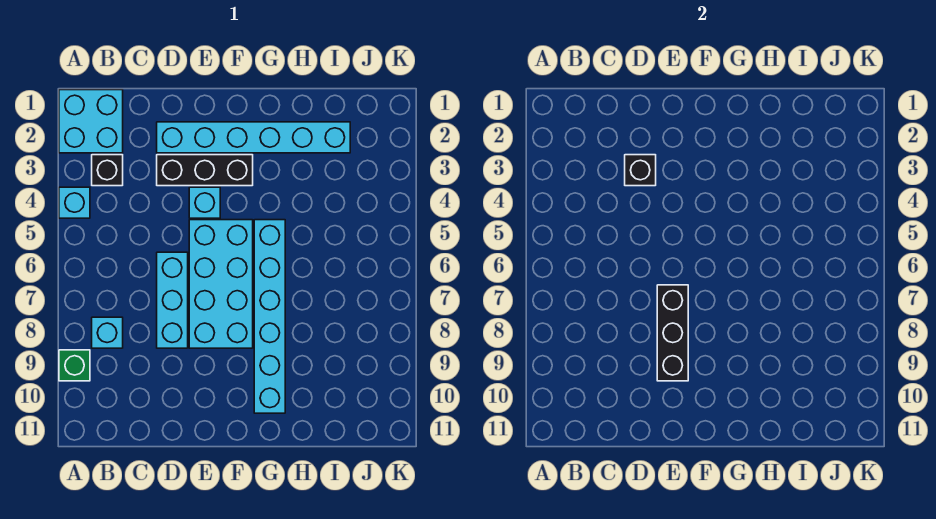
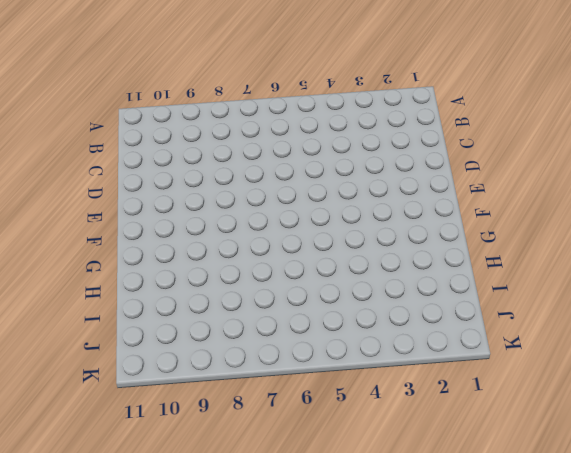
none -> cyan 2x2 brick [59,90,123,153]
none -> cyan 1x1 brick [59,187,90,218]
none -> green 1x1 brick [59,350,90,381]

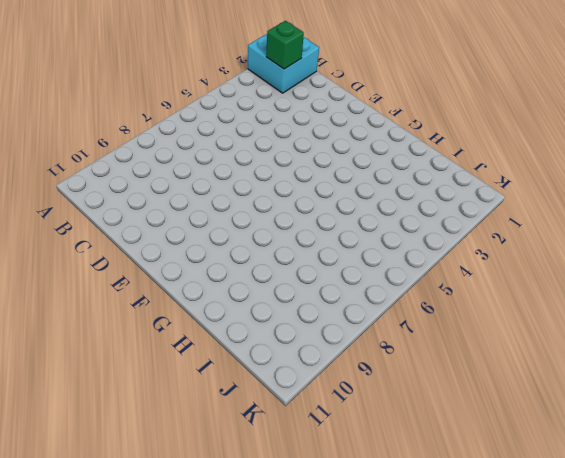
green 1x1 brick [266,21,304,69] -> green 1x1 brick moved to [59,350,90,381]
none -> cyan 1x1 brick [59,187,90,218]
none -> black 1x1 brick [92,155,123,186]
none -> cyan 1x1 brick [92,317,123,348]

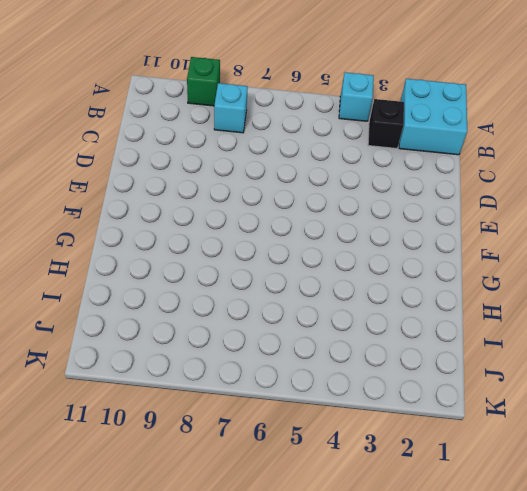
none -> cyan 1x6 brick [157,122,350,153]
none -> black 1x3 brick [157,155,253,186]
none -> cyan 1x3 brick [157,252,188,348]

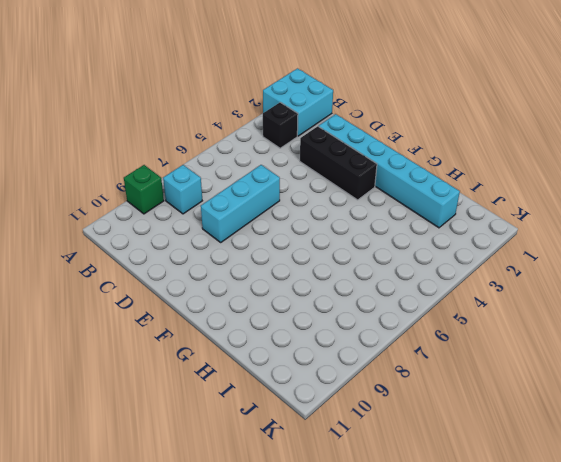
none -> cyan 1x1 brick [59,187,90,218]
none -> cyan 1x1 brick [189,187,220,218]
none -> cyan 2x4 brick [189,220,253,348]

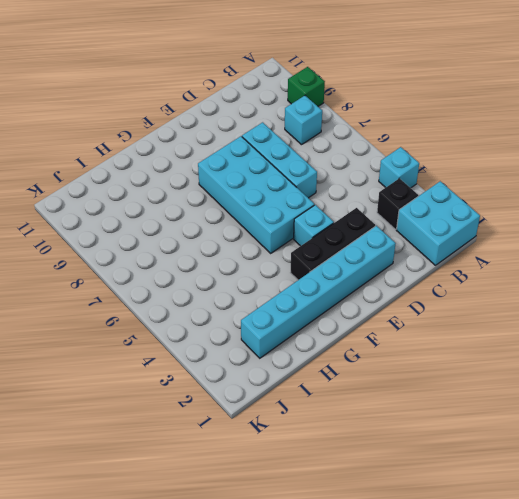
none -> cyan 1x6 brick [254,220,285,413]
none -> black 1x1 brick [625,155,656,186]
none -> black 1x3 brick [657,285,688,381]

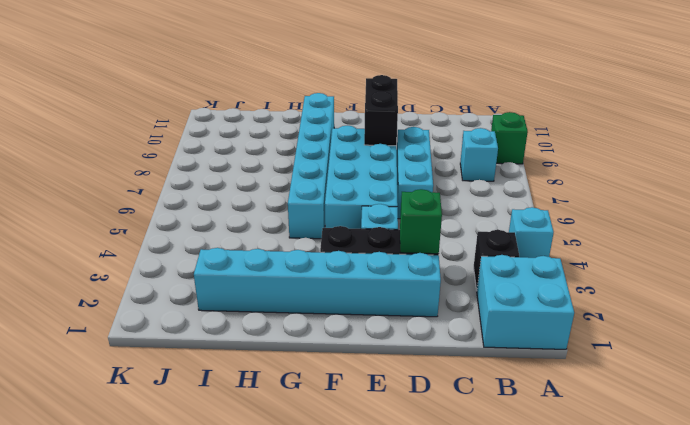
green 1x1 brick [400,189,442,254] -> black 1x1 brick [625,155,656,186]
black 1x2 brick [364,75,398,146] -> black 1x3 brick [657,285,688,381]

